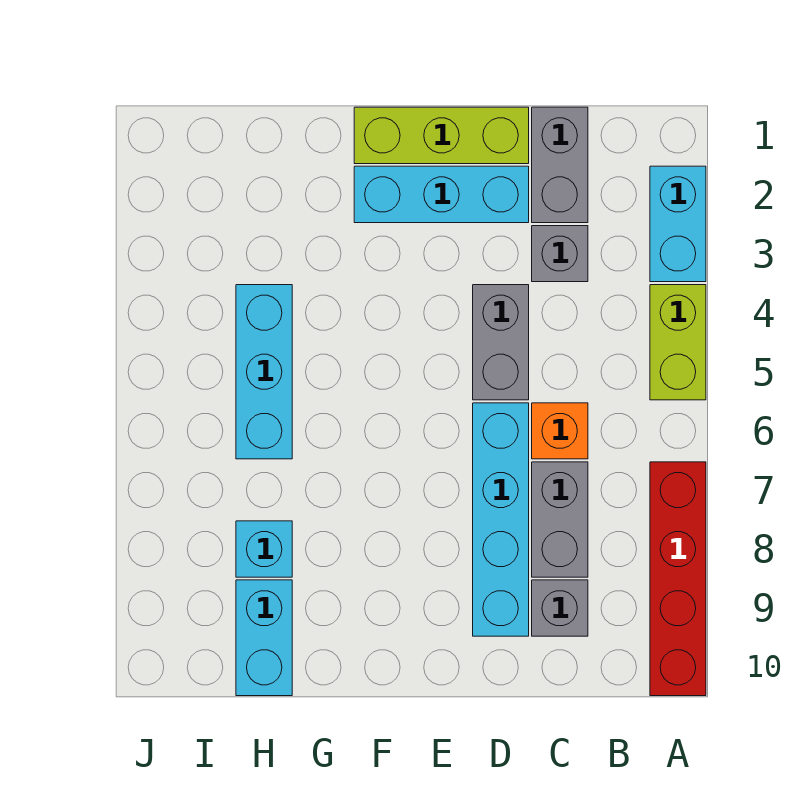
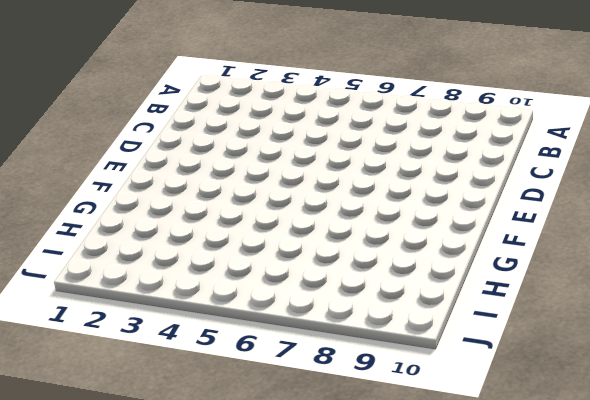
none -> cyan 1x2 brick [650,166,706,282]
none -> lime 1x2 brick [650,285,706,400]
none -> red 1x4 brick [650,462,706,696]

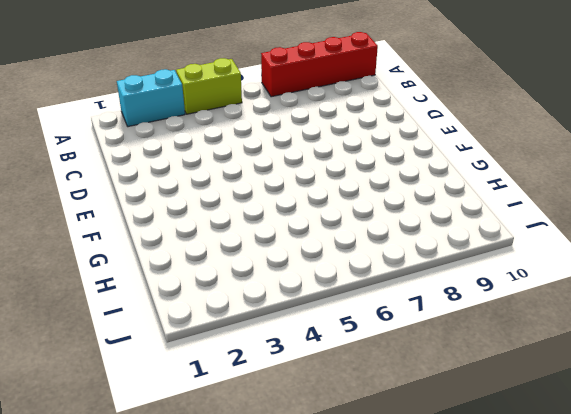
none -> grey 1x2 brick [532,107,588,223]
none -> grey 1x1 brick [532,226,588,282]
none -> orange 1x1 brick [532,403,588,459]

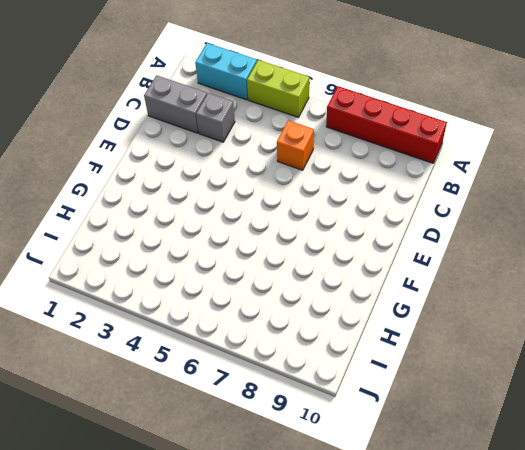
none -> grey 1x2 brick [532,462,588,577]
none -> grey 1x1 brick [532,580,588,636]
none -> lime 1x3 brick [354,107,529,164]

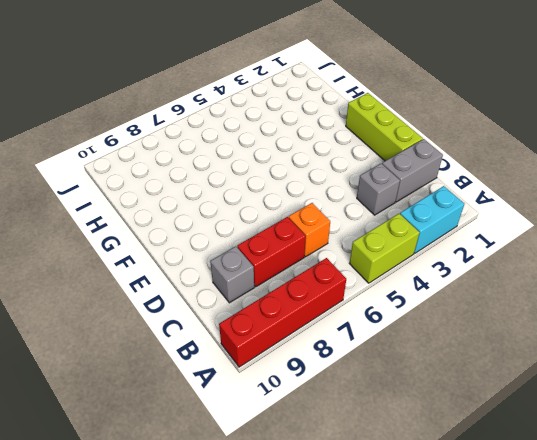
red 1x2 brick [237,217,306,287] -> grey 1x2 brick [532,462,588,577]
none -> cyan 1x3 brick [354,166,529,223]
none -> grey 1x2 brick [473,285,529,400]
none -> cyan 1x4 brick [473,403,529,636]

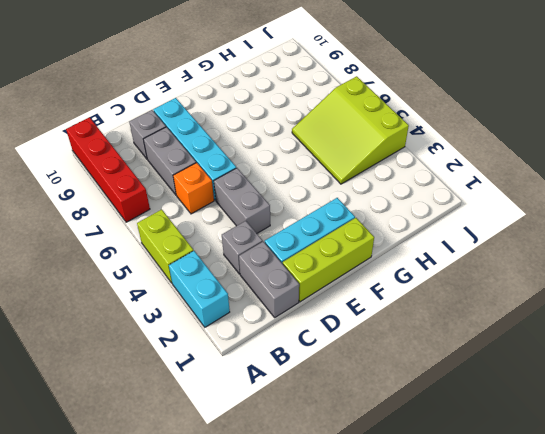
lime 3x3 slope [292,76,409,184] -> cyan 1x3 brick [236,285,292,459]
none -> cyan 1x1 brick [236,521,292,577]
none -> cyan 1x2 brick [236,580,292,696]

